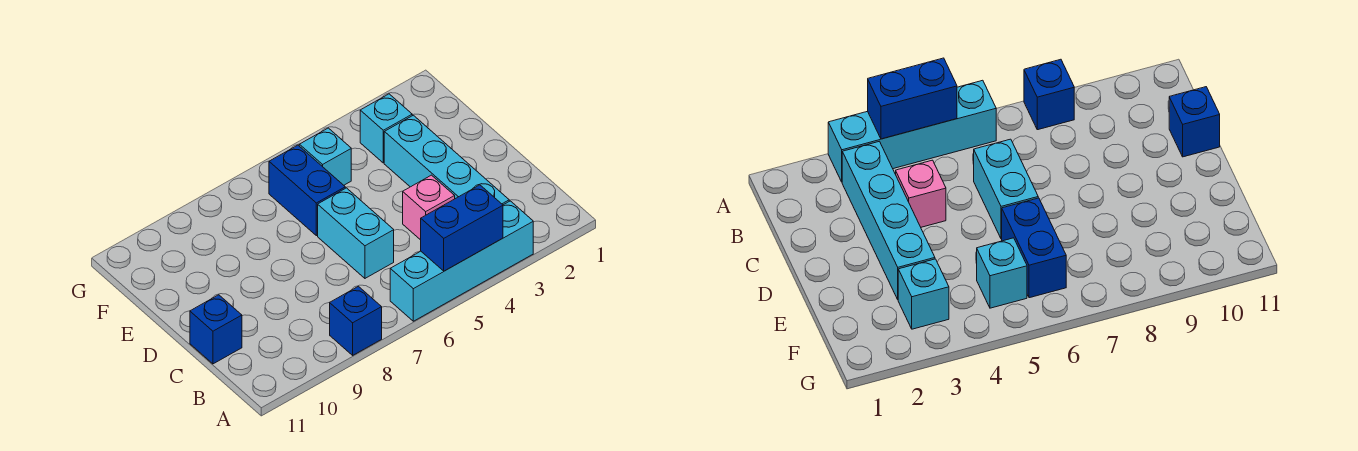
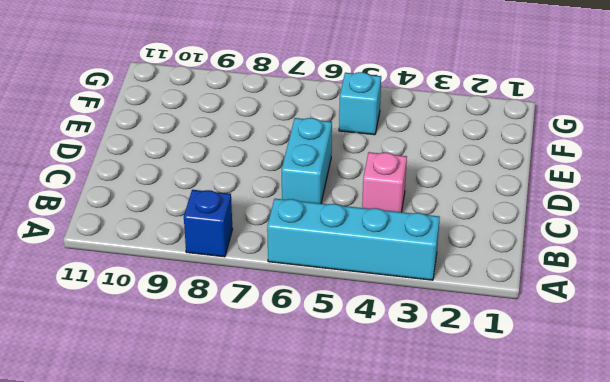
none -> cyan 1x4 brick [384,115,509,205]
none -> blue 1x1 brick [190,295,242,364]

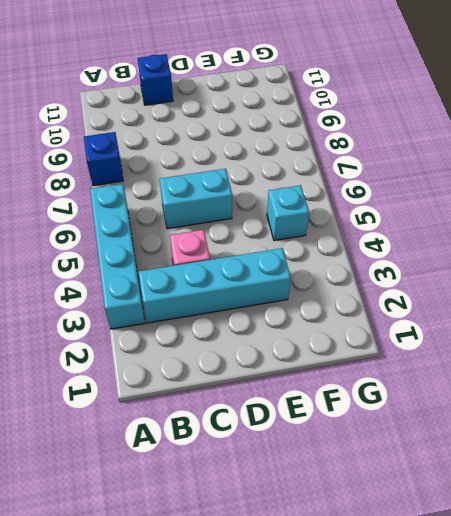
none -> blue 1x2 brick [269,145,345,236]
none -> cyan 1x1 brick [360,94,412,163]

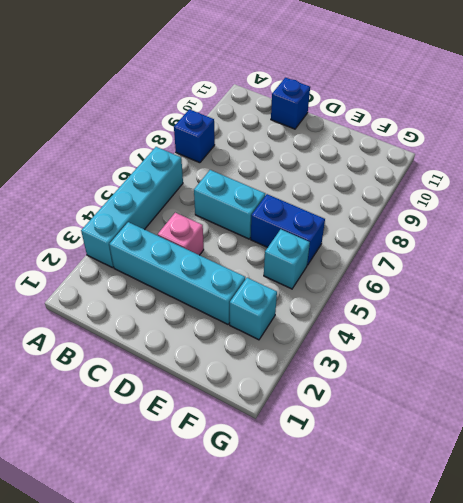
none -> blue 1x2 brick [421,185,503,271]

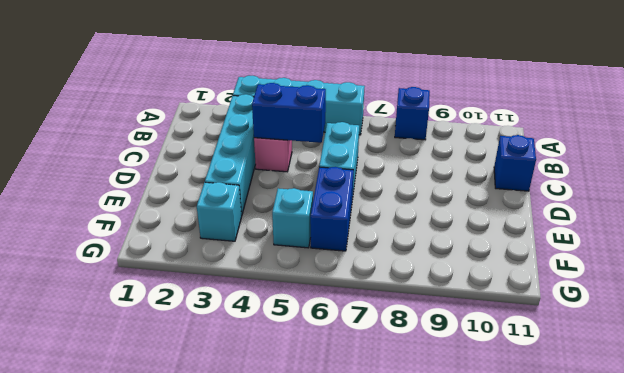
blue 1x2 brick [252,83,326,143] -> blue 1x2 brick moved to [421,185,503,271]

